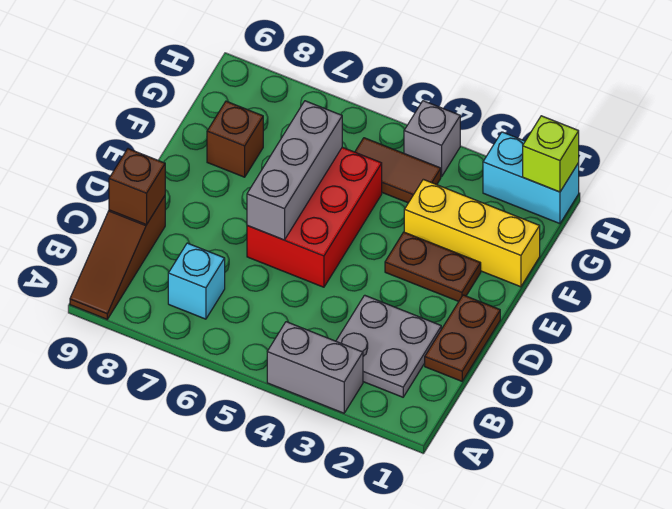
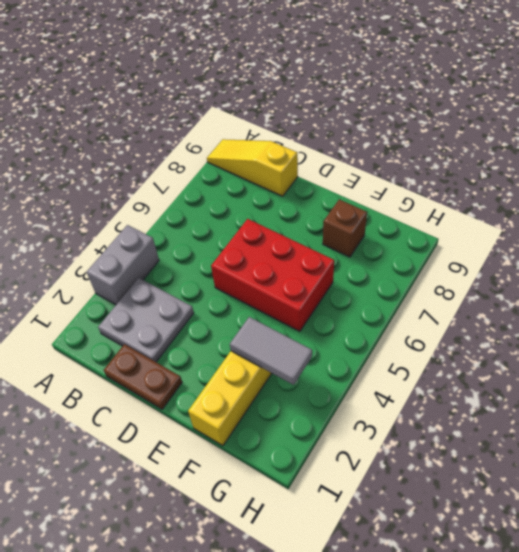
yellow 1x3 slope [207,139,298,196] -> brown 1x3 slope [70,196,165,319]
grey 1x2 tile [230,317,312,385] -> none
none -> cyan 1x1 brick [168,243,225,319]
none -> brown 1x2 plate [385,232,481,301]
none -> brown 1x2 tile [355,138,441,203]

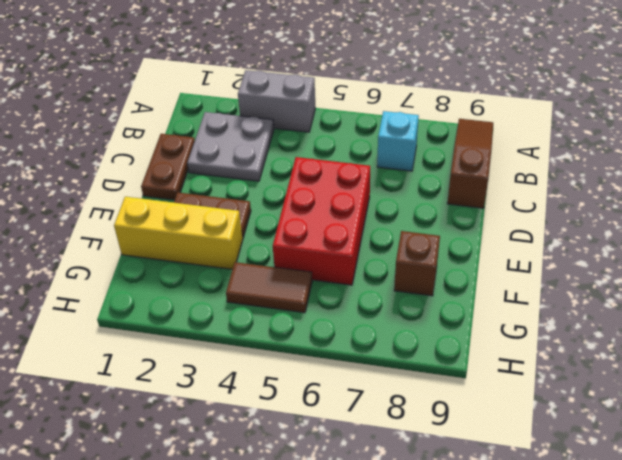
none -> cyan 1x2 brick [483,132,579,224]
none -> grey 1x1 brick [404,101,460,177]
none -> brown 1x1 brick [109,149,165,225]

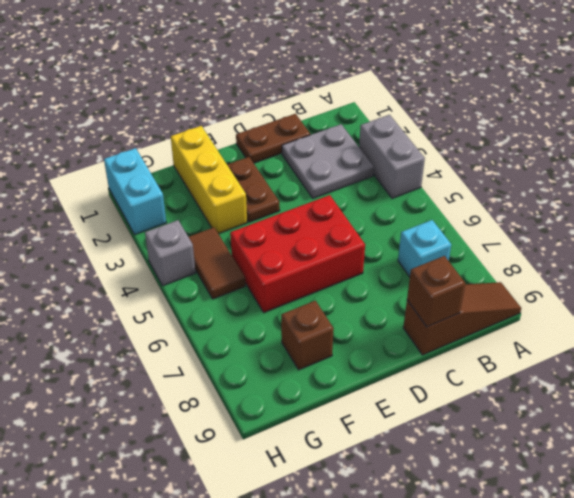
none -> grey 1x3 brick [247,101,342,240]
none -> lime 1x1 brick [523,116,579,192]

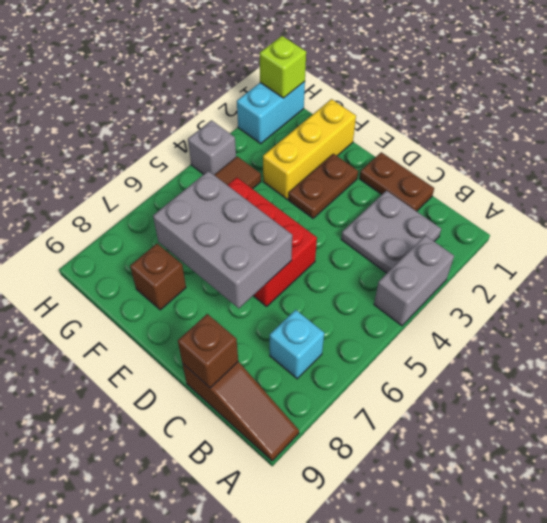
grey 2x3 brick [153,171,292,308] -> grey 1x3 brick [247,101,342,240]

